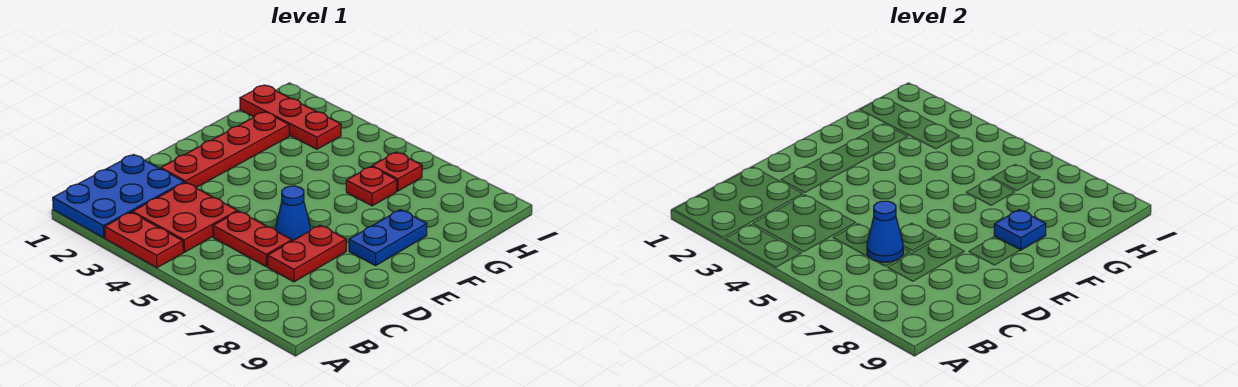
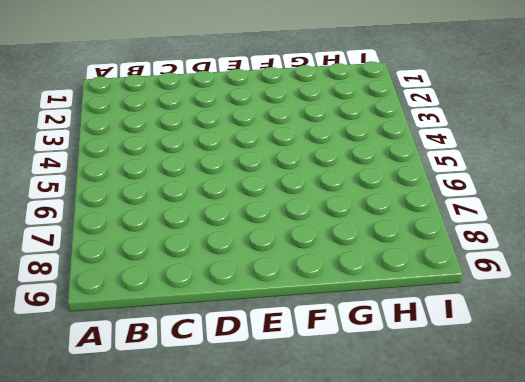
none -> blue 2x3 plate [53,155,184,238]
none -> red 1x2 plate [105,212,183,268]
none -> red 2x2 plate [132,182,237,252]

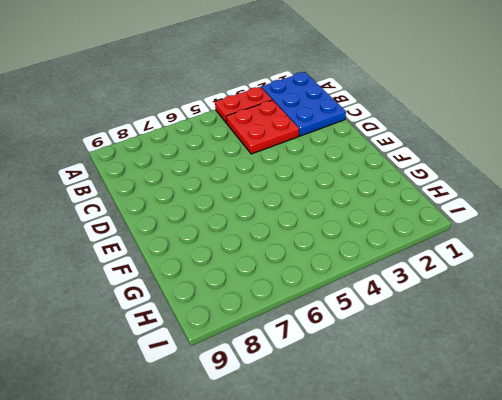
none -> red 1x2 plate [213,211,292,267]
none -> red 1x2 plate [268,225,346,282]
none -> red 1x4 plate [161,112,289,187]

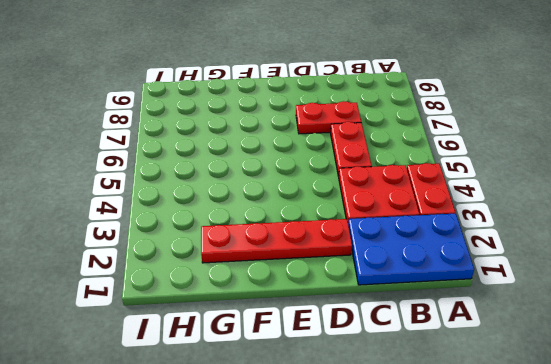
none -> blue 1x1 cone [275,186,311,241]
none -> blue 1x2 plate [349,210,427,266]
none -> red 1x1 plate [346,167,397,206]

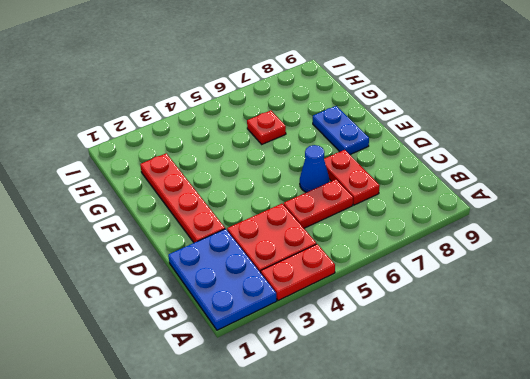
none -> red 1x3 plate [240,85,341,149]
none -> red 1x1 plate [372,152,422,191]
none -> blue 1x1 cone [867,201,903,262]

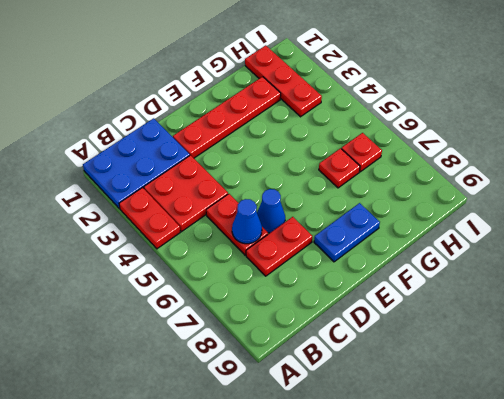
none -> blue 1x1 plate [994,210,1046,250]

